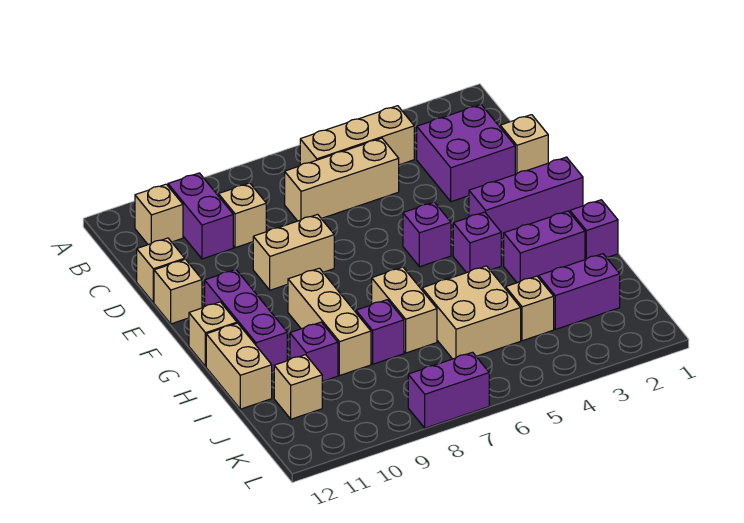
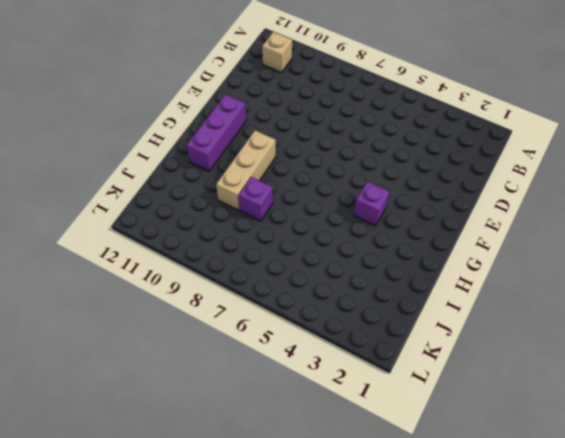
none -> tan 1x3 brick [300,106,414,165]
none -> purple 1x2 brick [168,173,233,259]
none -> purple 2x2 brick [417,105,515,202]

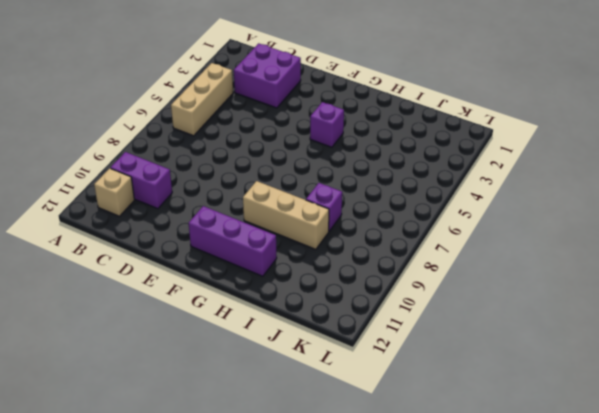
none -> tan 1x3 brick [285,138,399,221]
none -> tan 1x1 brick [218,183,266,248]
none -> tan 1x1 brick [500,115,548,174]

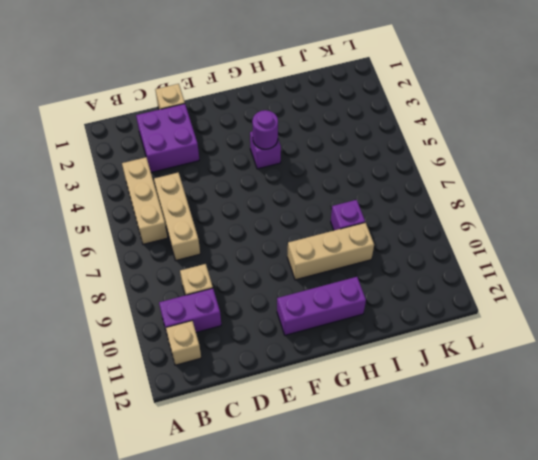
purple 1x1 round brick [252,110,278,149] -> none
none -> tan 1x1 brick [137,238,185,303]
none -> tan 1x2 brick [253,214,334,290]
none -> tan 1x1 brick [154,259,202,324]

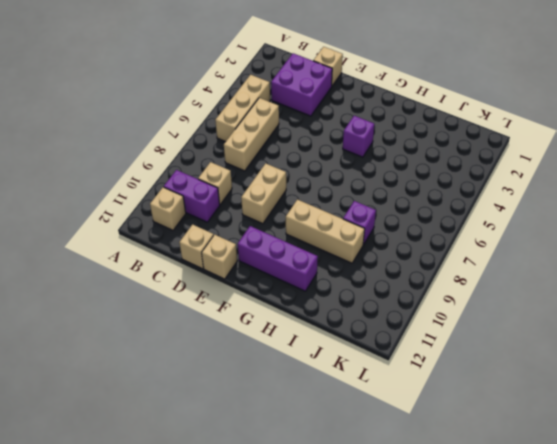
none -> purple 1x3 brick [469,157,583,239]
none -> purple 1x1 brick [403,202,451,267]
none -> tan 1x1 brick [189,302,237,367]

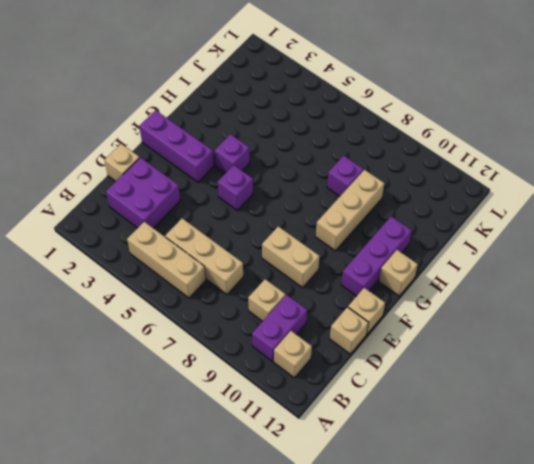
none -> purple 1x1 brick [570,200,618,260]
none -> purple 1x2 brick [504,211,585,283]
none -> tan 1x2 brick [372,267,437,353]

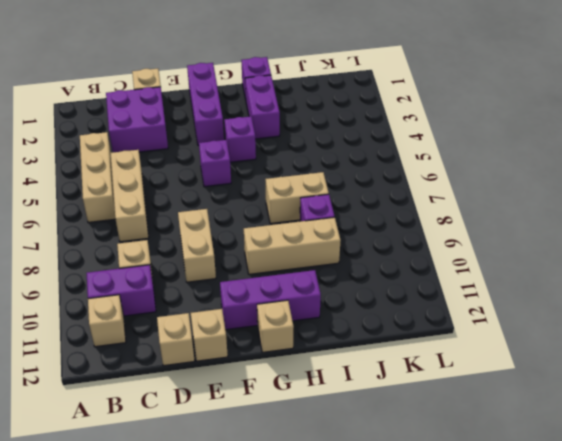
none -> tan 1x2 brick [206,323,272,409]
none -> tan 2x2 brick [422,266,521,359]
none -> purple 1x1 brick [290,322,338,381]

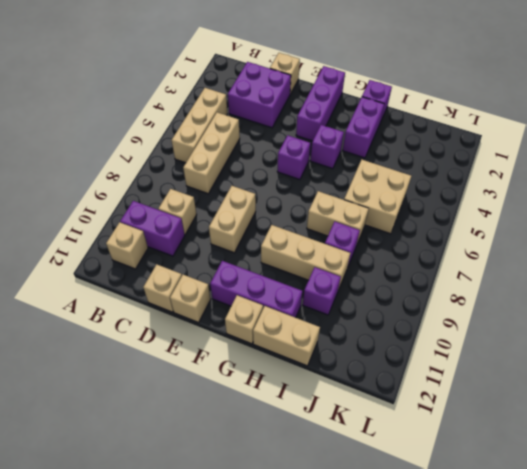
none -> purple 1x2 brick [539,254,620,329]
none -> tan 1x1 brick [506,276,554,341]
none -> tan 1x1 brick [274,355,322,419]

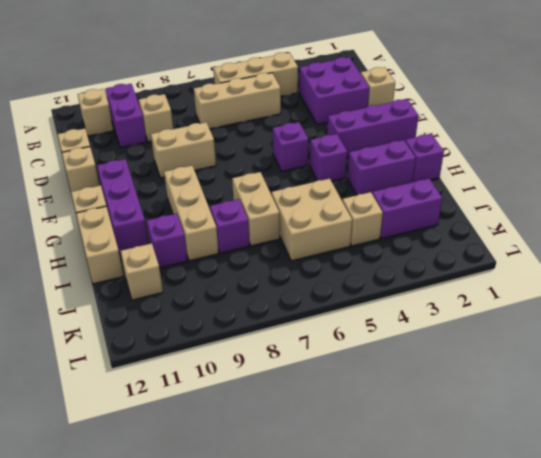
none -> purple 1x2 brick [408,352,489,428]

